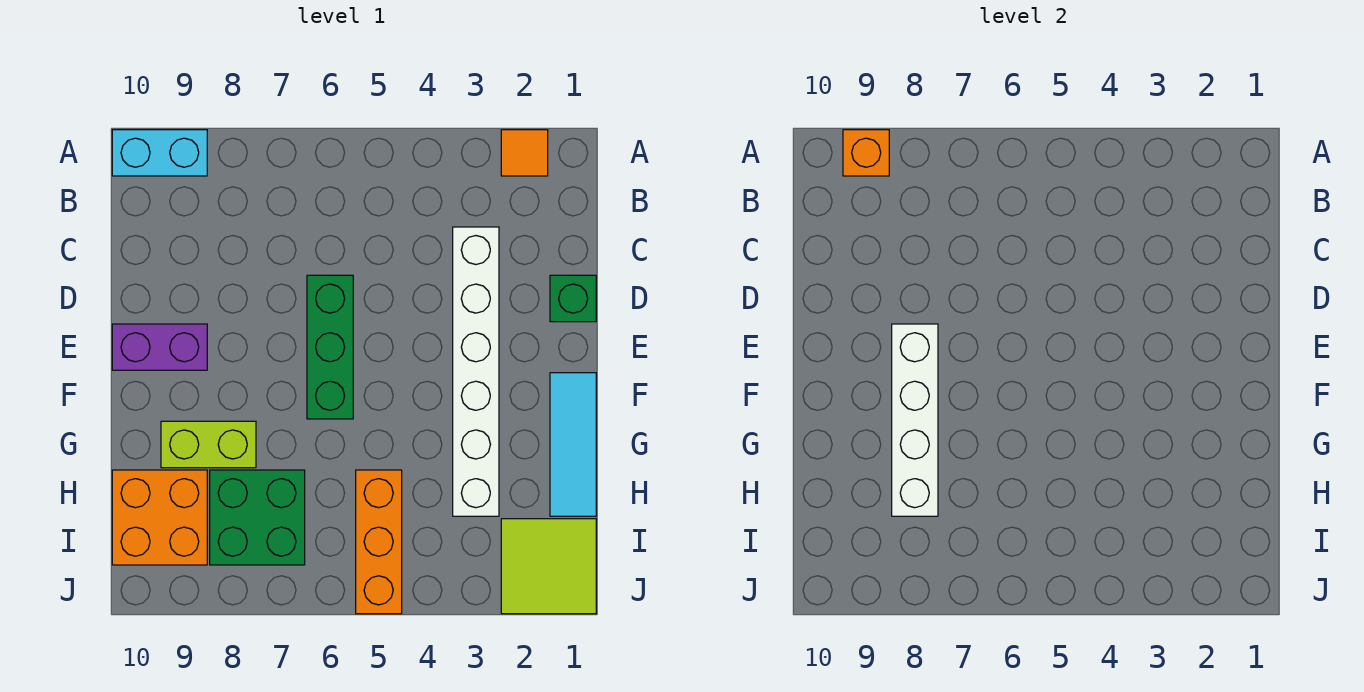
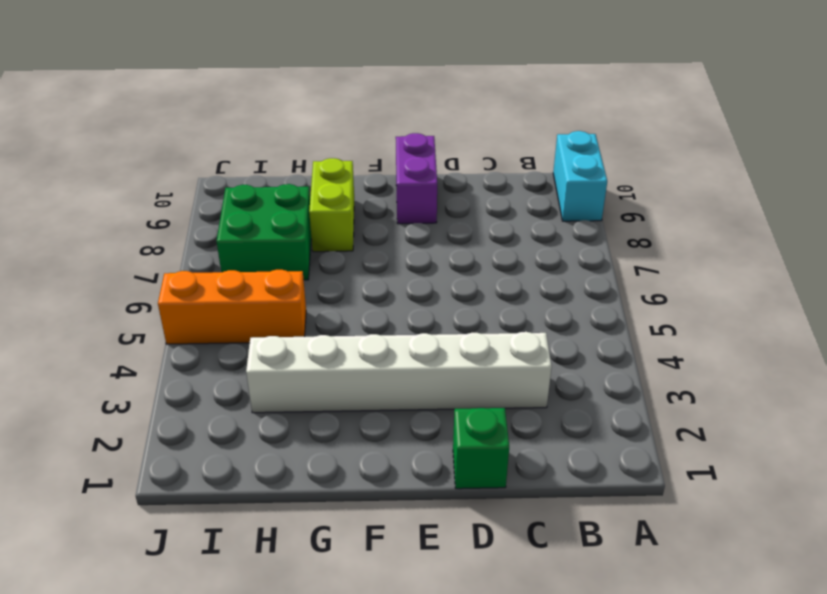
none -> orange 1x1 tile [501,130,548,176]
none -> green 1x3 brick [307,275,353,419]
none -> cyan 1x3 tile [550,373,596,516]

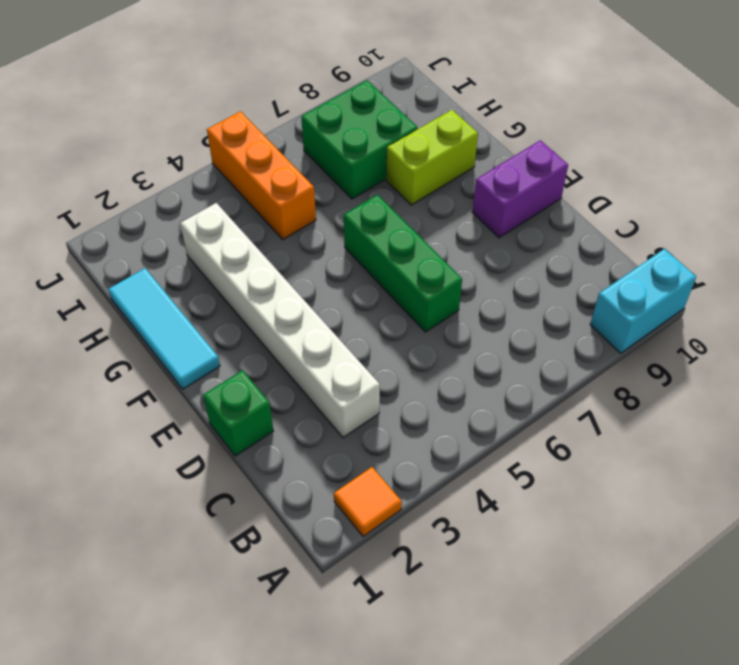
none -> orange 2x2 brick [112,470,207,565]
none -> lime 2x2 tile [501,519,596,614]
none -> orange 1x1 brick [843,130,889,176]

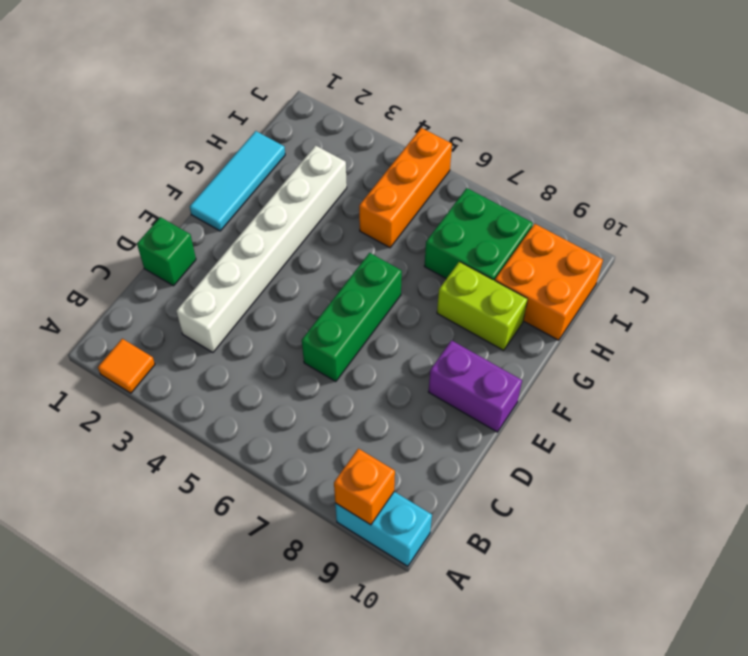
none -> lime 2x2 tile [501,519,596,614]
none -> white 1x4 brick [892,324,938,516]

